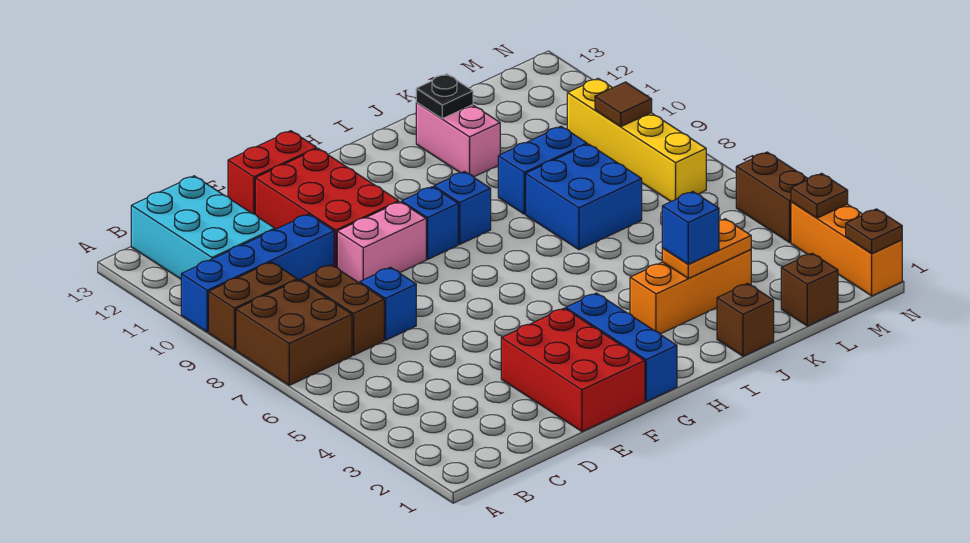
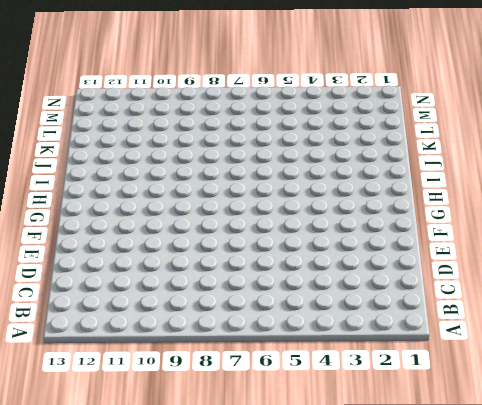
none -> brown 2x2 brick [236,280,352,385]
none -> brown 1x2 brick [209,262,297,350]
none -> blue 1x4 brick [181,214,334,332]

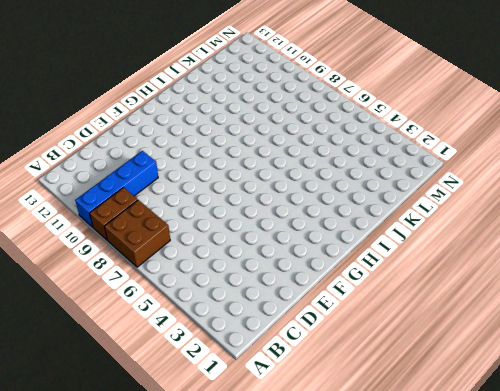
none -> cyan 2x3 brick [131,176,275,279]
none -> brown 1x2 brick [300,265,384,355]
none -> blue 1x1 brick [360,267,416,340]

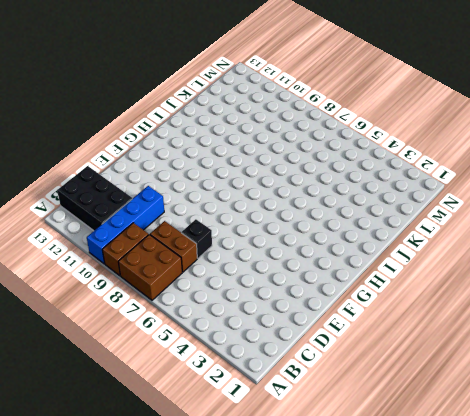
black 2x3 brick [57,166,132,231] -> cyan 2x3 brick [131,176,275,279]
black 1x1 brick [182,219,212,258] -> blue 1x1 brick [360,267,416,340]
none -> red 2x3 brick [501,308,645,432]
none -> pink 1x2 brick [337,202,426,283]
none -> red 2x3 brick [255,149,399,268]

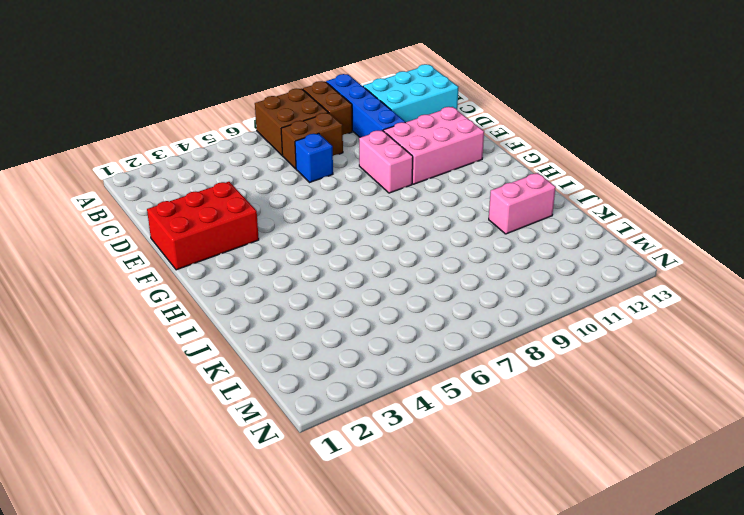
pink 2x3 brick [383,107,484,184] -> red 2x3 brick [255,149,399,268]
none -> red 1x2 brick [228,131,317,214]
none -> blue 1x3 brick [566,293,677,401]
none -> blue 1x1 brick [402,187,458,259]

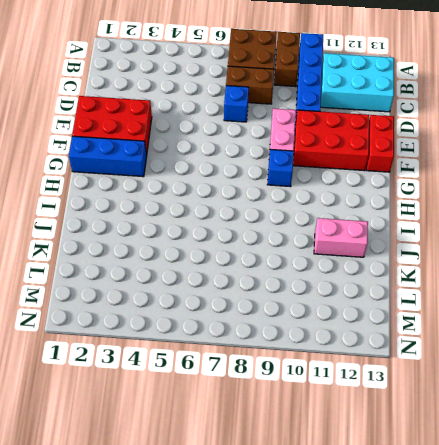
none -> blue 1x1 brick [434,172,491,244]
none -> orange 1x3 brick [630,249,751,334]
none -> brown 1x1 brick [717,283,774,356]

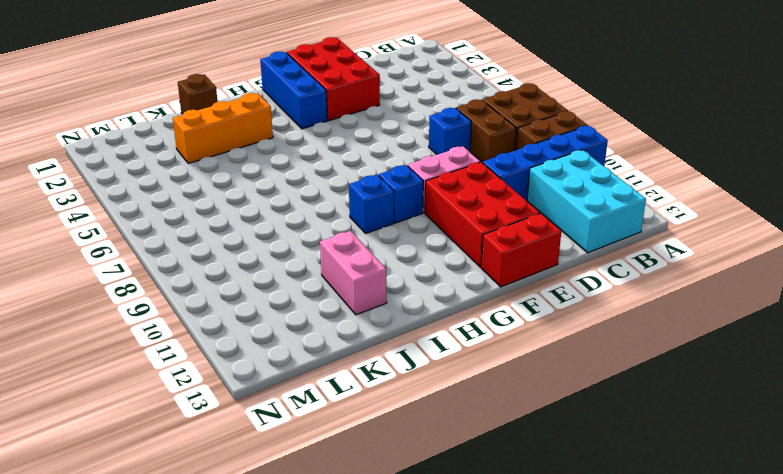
none -> blue 2x2 brick [526,144,642,250]
none -> blue 1x2 brick [498,126,587,214]
none -> brown 1x1 brick [781,253,838,326]

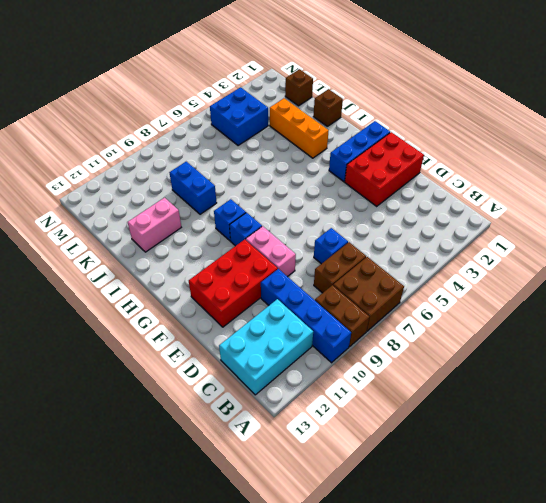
blue 2x2 brick [210,87,268,146] -> blue 2x2 brick moved to [526,144,642,250]
none -> red 1x2 brick [228,131,317,214]
none -> yellow 1x4 brick [567,79,706,201]
none -> orange 1x3 brick [791,202,902,296]

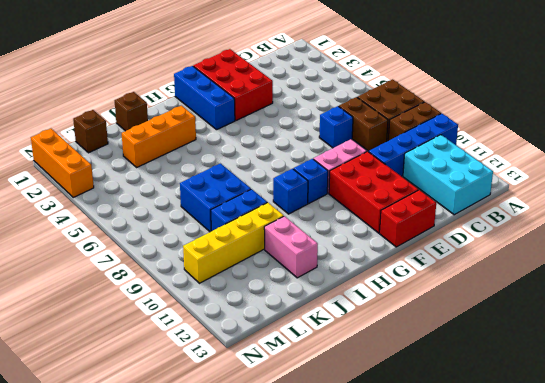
yellow 1x4 brick [183,202,284,283] -> yellow 1x4 brick turned to [567,79,706,201]
none -> brown 1x2 brick [736,152,808,242]
none -> orange 1x2 plate [662,219,751,279]
none -> black 1x1 plate [416,74,473,119]

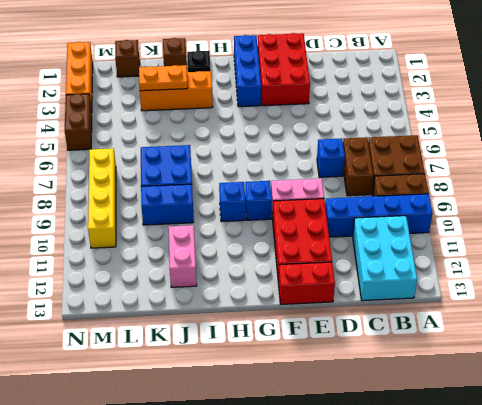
black 1x1 plate [187,51,211,72] -> black 1x1 plate moved to [416,74,473,119]
none -> brown 1x1 tile [595,82,652,127]
none -> brown 1x1 plate [846,209,902,254]
none -> brown 1x1 plate [791,173,848,218]

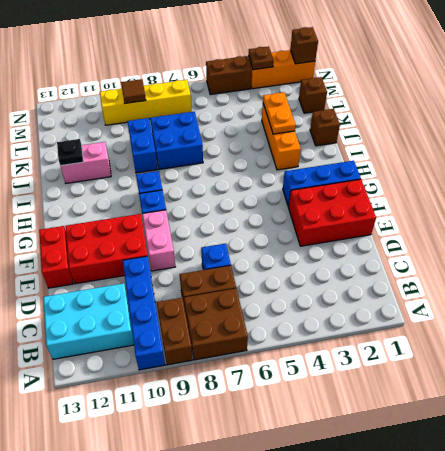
brown 1x1 brick [290,27,318,64] -> brown 1x1 plate [846,209,902,254]
none -> blue 1x1 brick [662,192,719,264]

